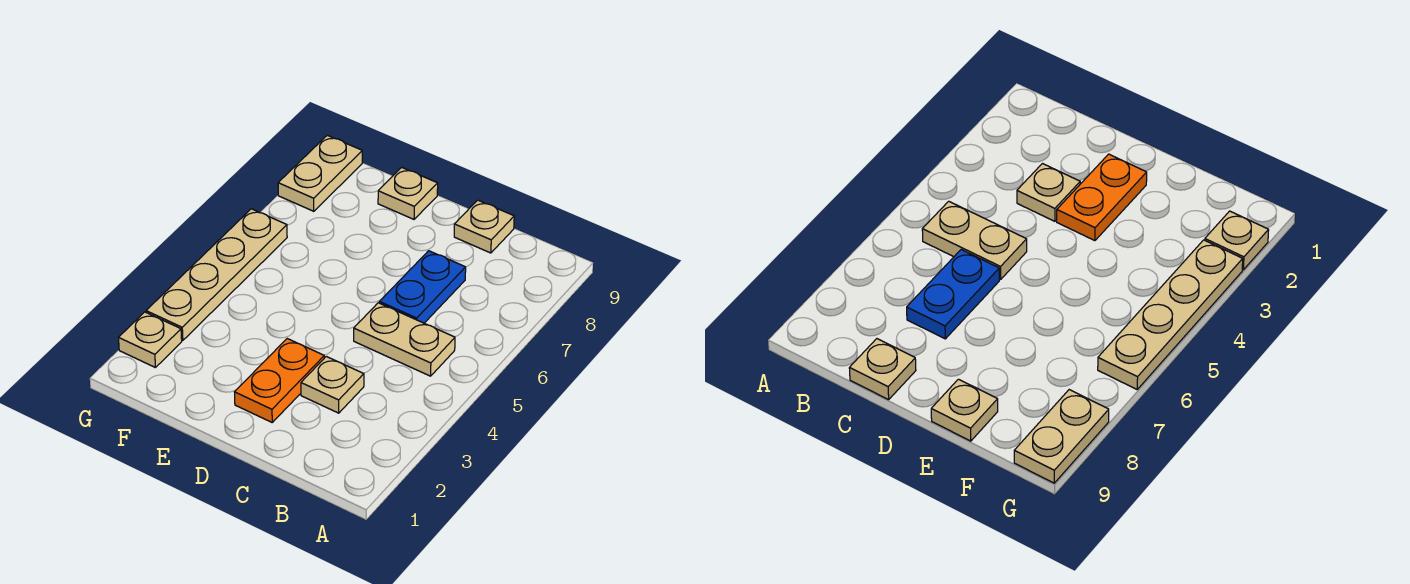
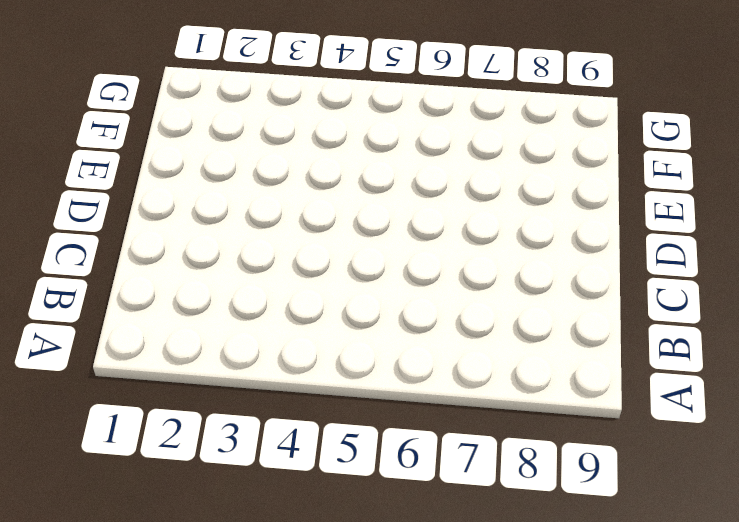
none -> tan 1x2 plate [354,303,455,376]
none -> tan 1x1 plate [301,356,364,413]

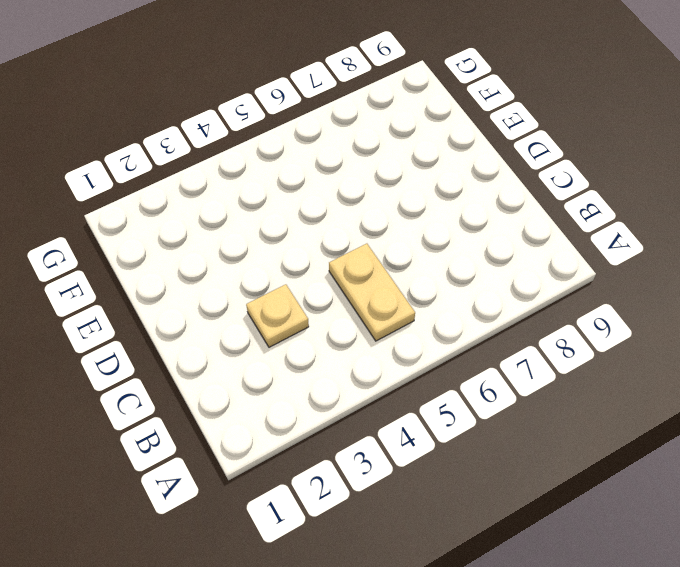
none -> blue 1x2 plate [379,251,466,323]
none -> tan 1x1 plate [454,200,514,253]

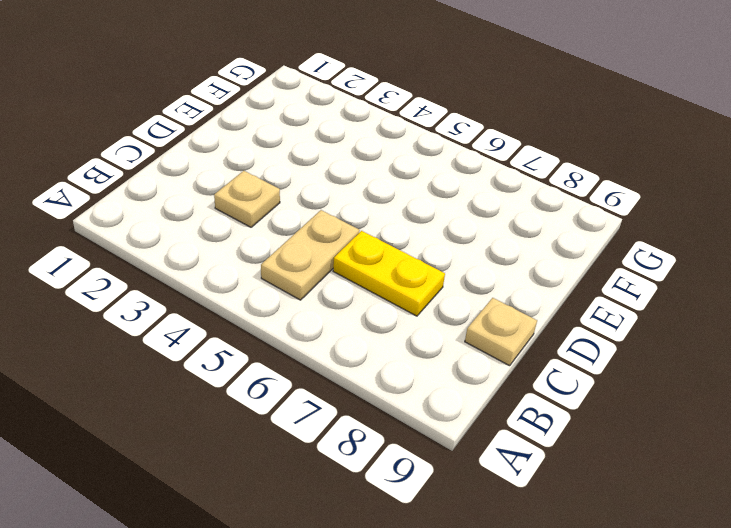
yellow 1x2 plate [333,231,445,316] -> blue 1x2 plate [379,251,466,323]
none -> orange 1x2 plate [235,339,324,422]
none -> tan 1x1 plate [378,168,438,219]

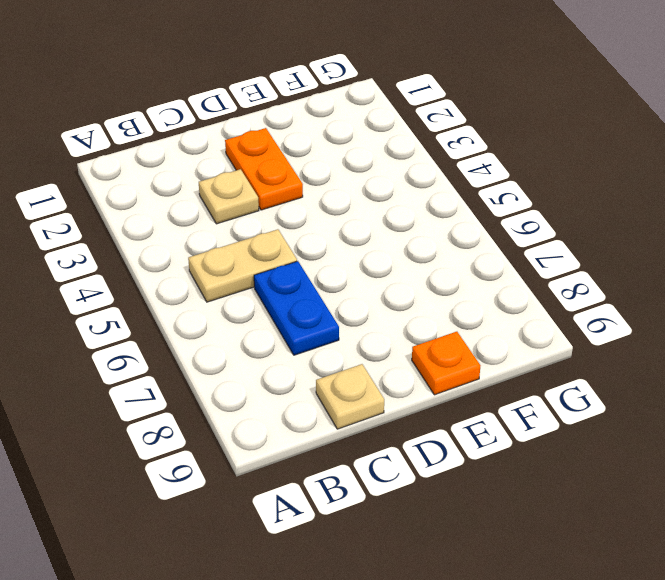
orange 1x1 plate [412,332,480,395] -> tan 1x1 plate [378,168,438,219]
none -> tan 1x1 plate [119,312,182,368]
none -> tan 1x4 plate [146,209,287,341]

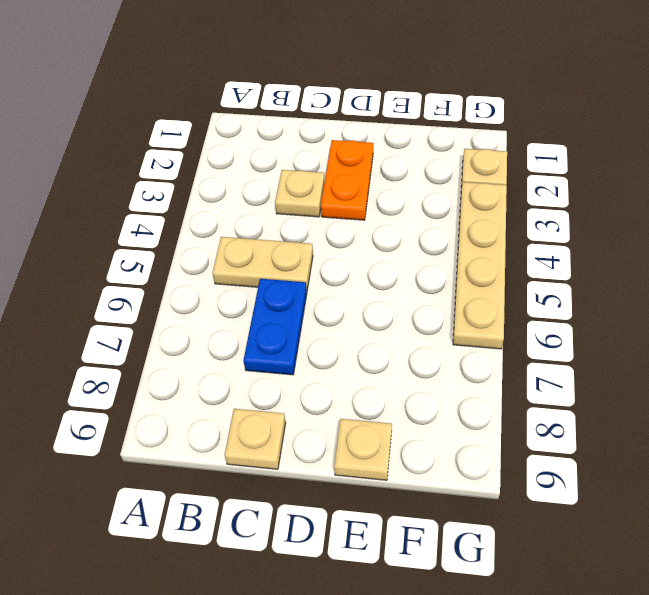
none -> tan 1x2 plate [278,135,362,211]

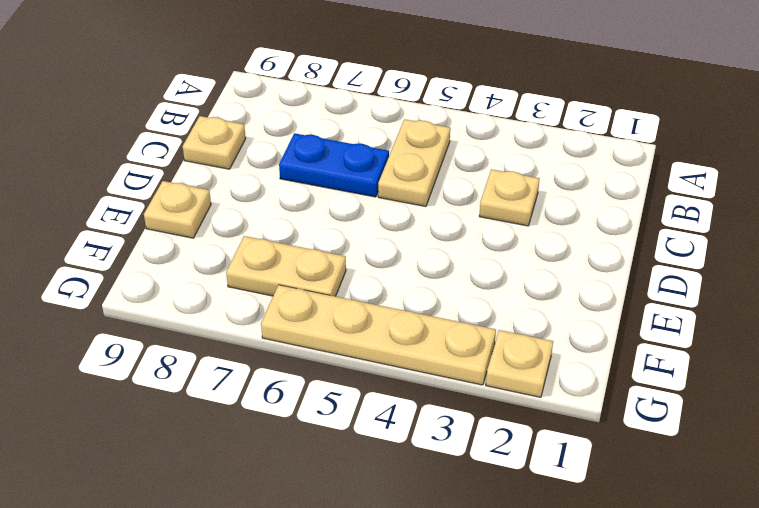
tan 1x2 plate [226,236,346,296] -> tan 1x2 plate moved to [278,135,362,211]
none -> orange 1x2 plate [235,339,324,422]

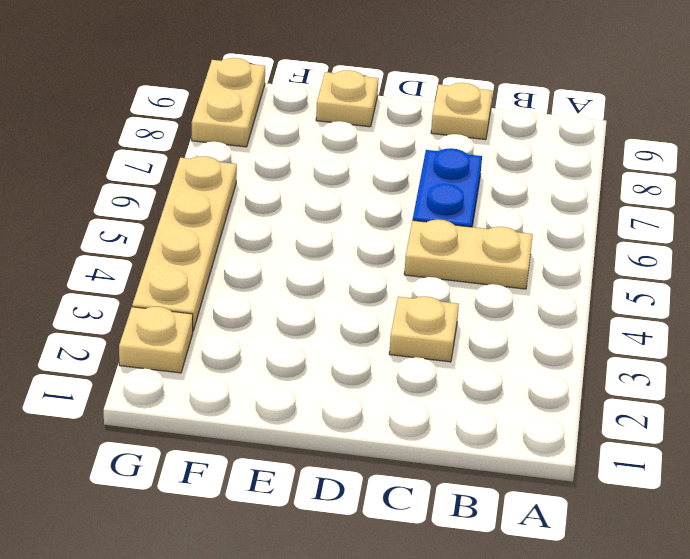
none -> orange 1x2 plate [235,339,324,422]

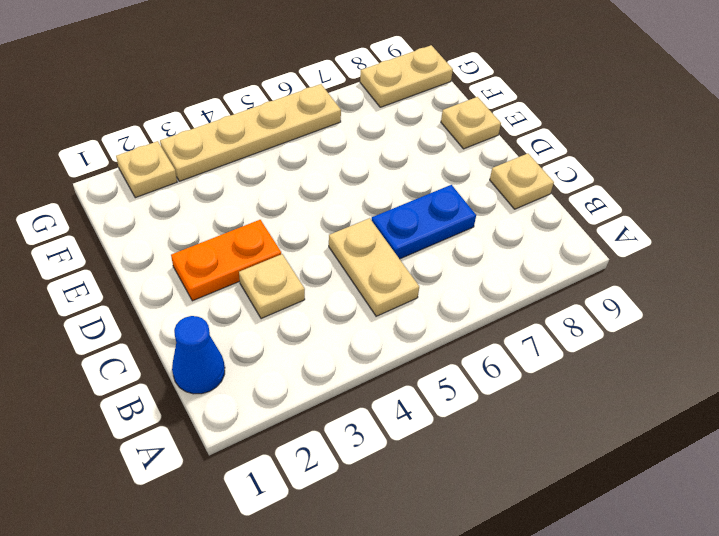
blue 1x1 cone [172,316,225,394] -> none

